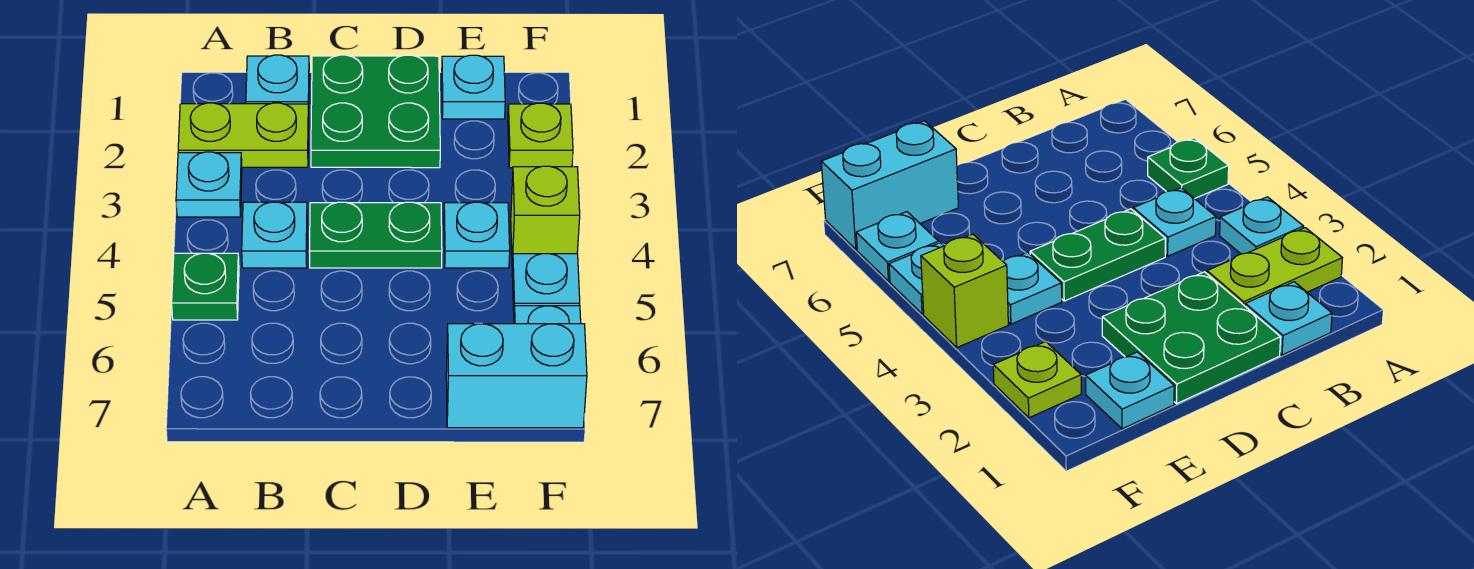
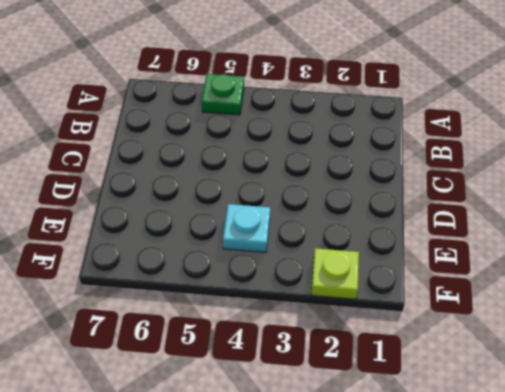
none -> lime 1x2 plate [178,103,309,167]
none -> cyan 1x1 plate [176,152,242,217]
none -> cyan 1x1 plate [246,55,309,112]

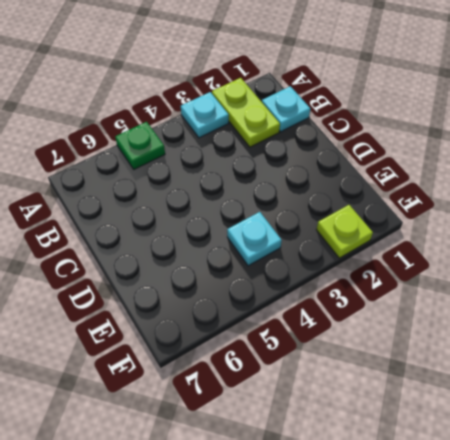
none -> cyan 1x1 plate [242,202,307,268]
none -> green 2x2 plate [311,55,440,168]
none -> green 1x2 plate [310,202,442,268]

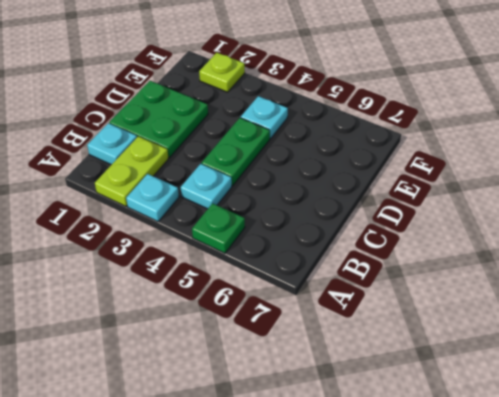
none -> cyan 1x1 plate [442,55,505,119]
none -> cyan 1x2 brick [446,324,587,428]
none -> lime 1x1 brick [511,166,580,265]

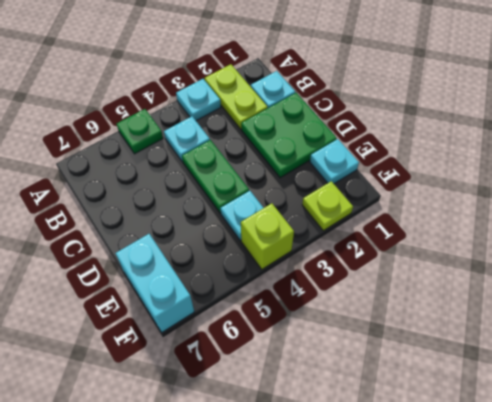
none -> cyan 1x1 plate [512,254,580,311]
none -> cyan 1x1 plate [514,306,581,324]

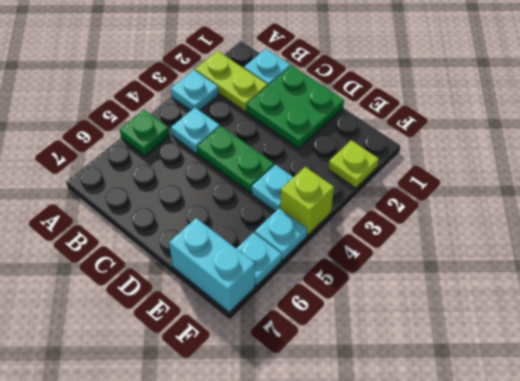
none -> cyan 1x1 plate [442,55,505,119]

